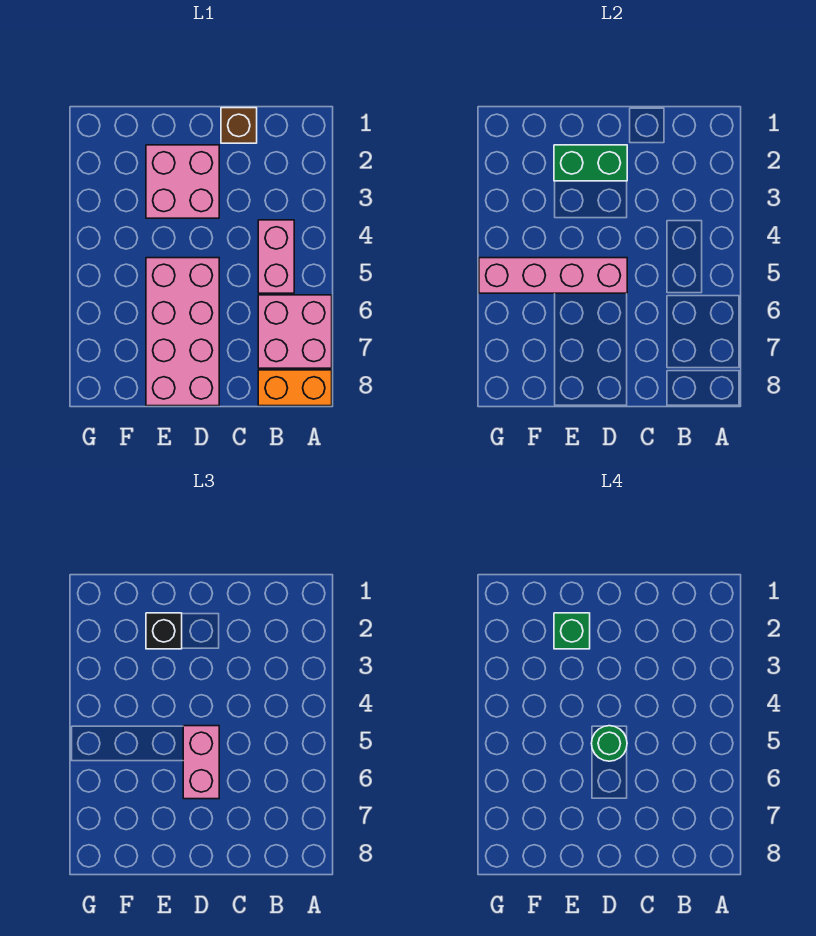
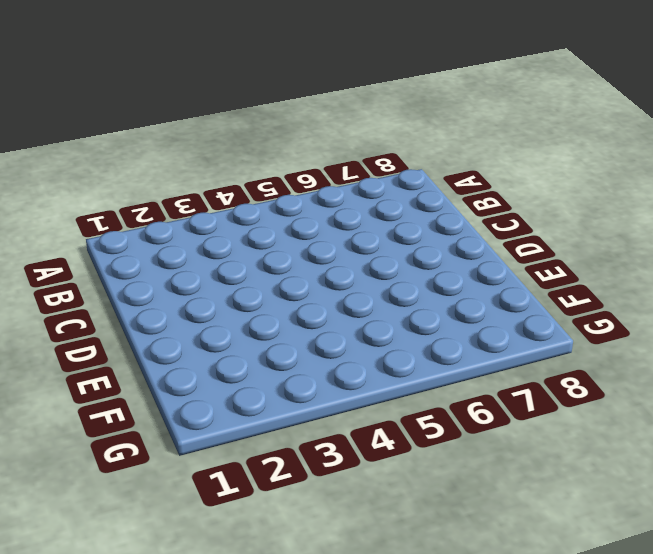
none -> pink 2x2 brick [258,295,332,368]
none -> orange 1x2 brick [258,370,332,406]
none -> pink 1x2 brick [258,220,294,293]

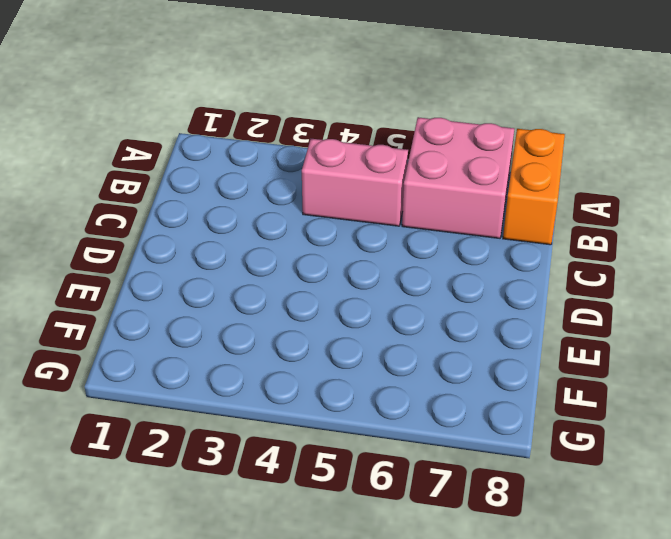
none -> brown 1x1 brick [221,108,257,143]
none -> pink 2x2 brick [146,145,219,218]
none -> pink 2x4 brick [146,258,219,406]

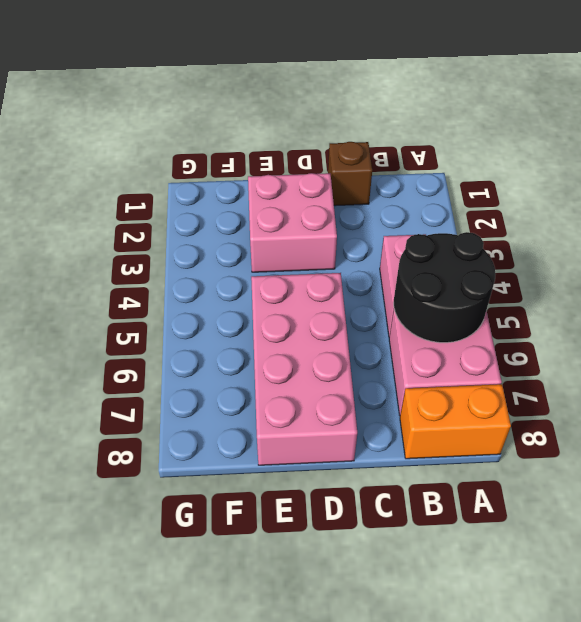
black 2x2 round brick [394,232,495,343] -> none
none -> green 1x2 brick [554,145,627,181]
none -> pink 1x4 brick [479,258,627,293]
none -> pink 1x2 brick [183,726,219,799]

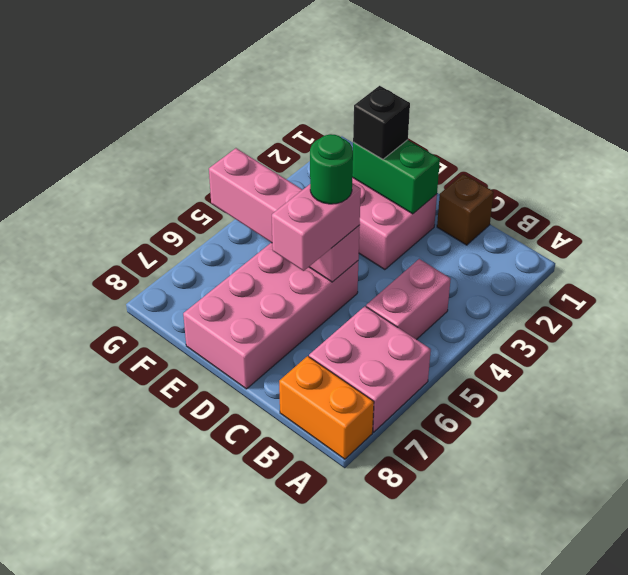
none -> green 1x1 brick [554,613,590,649]

